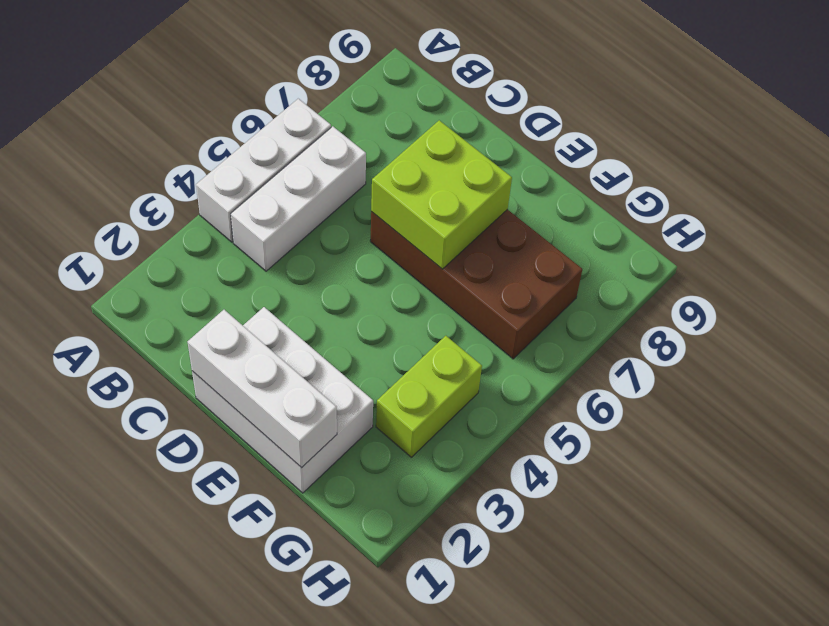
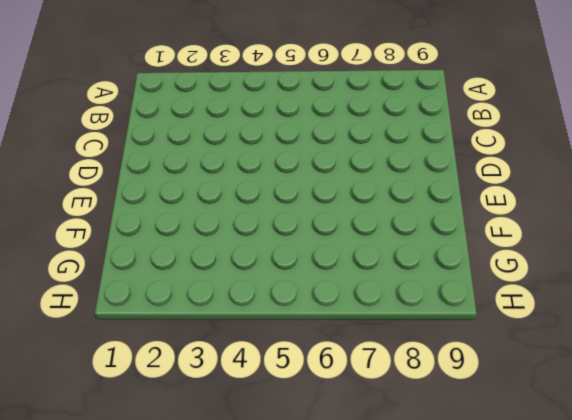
none -> white 1x3 brick [196,99,331,242]
none -> white 1x3 brick [231,126,366,271]

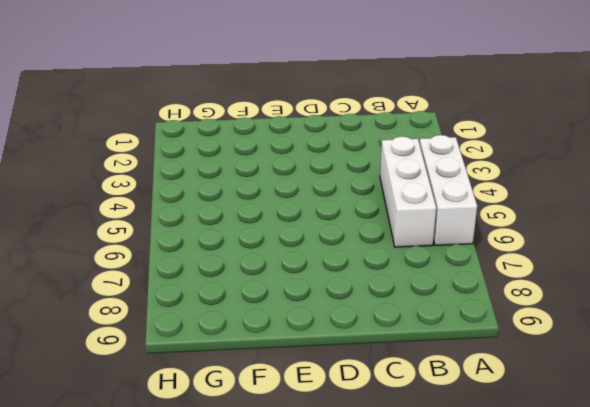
none -> white 2x3 brick [192,307,373,493]
none -> brown 2x4 brick [371,209,582,359]

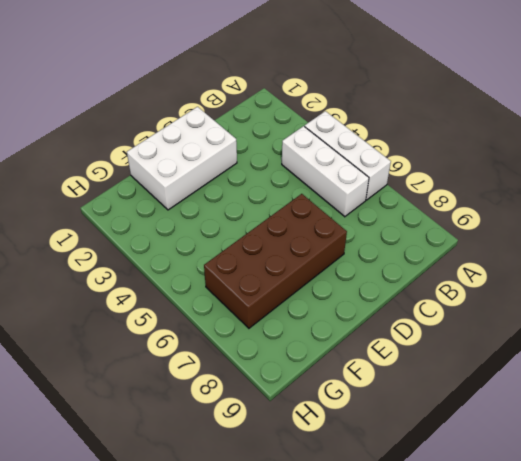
none -> lime 1x2 brick [376,336,482,457]
none -> white 1x3 brick [187,310,337,468]

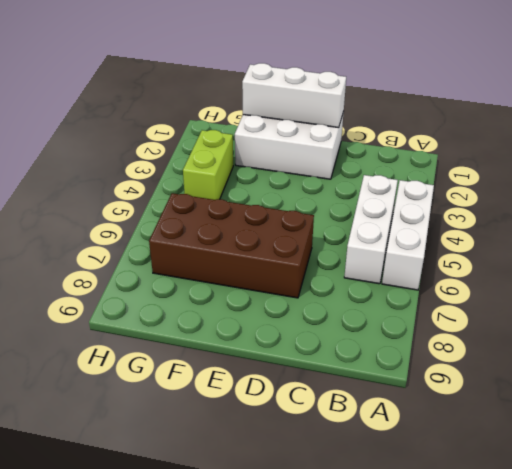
none -> lime 2x2 brick [371,120,512,269]

